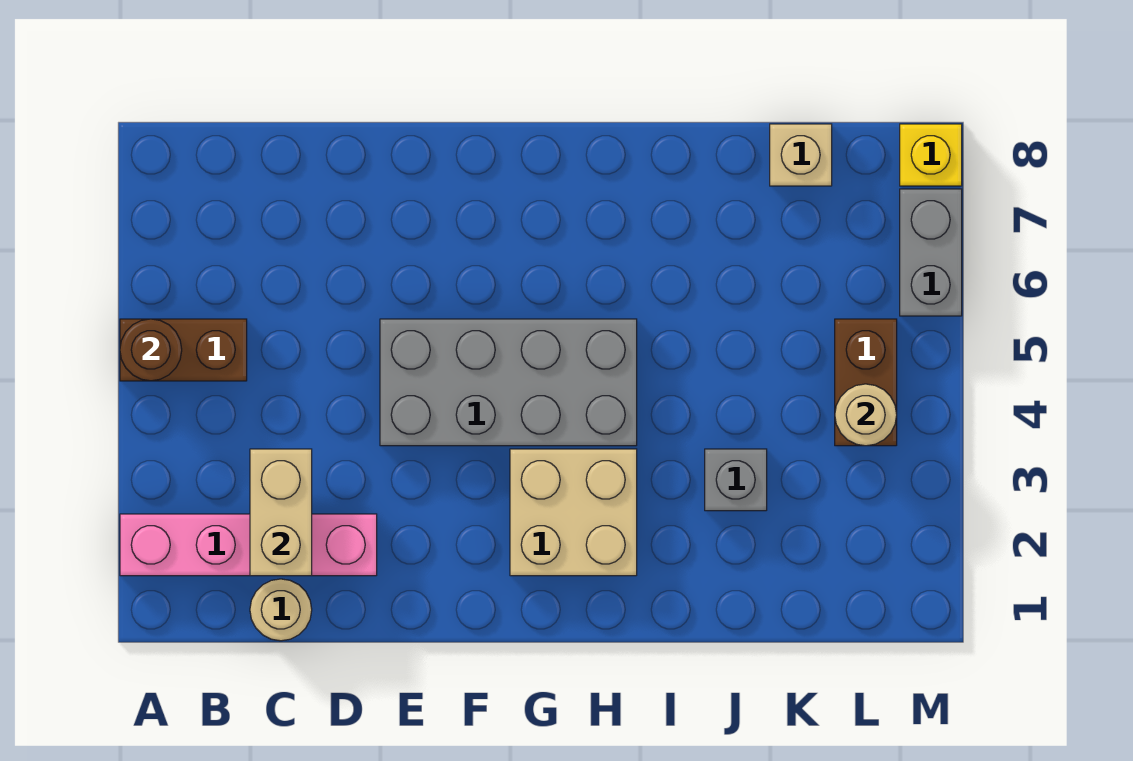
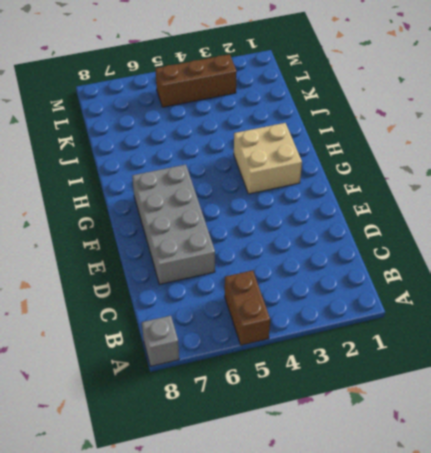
grey 1x1 brick [142,316,179,366] -> grey 1x1 brick moved to [705,449,767,511]
grey 2x4 brick [132,165,215,284] -> grey 2x4 brick moved to [380,319,637,446]
brown 1x3 brick [156,54,237,107] -> brown 1x2 brick [835,319,897,446]
none -> pink 1x4 brick [120,514,377,576]
none -> tan 1x1 round brick [250,579,312,641]
none -> tan 1x1 brick [770,124,832,186]

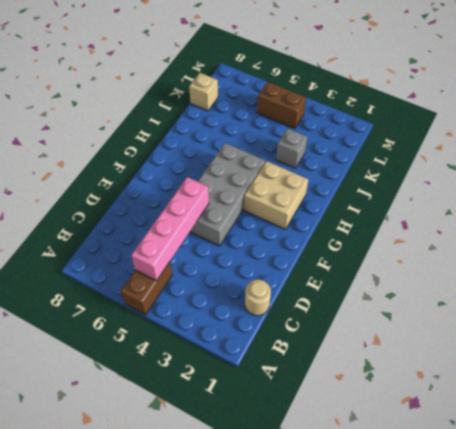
pink 1x4 brick [131,177,209,281] -> pink 1x4 brick moved to [120,514,377,576]
none -> grey 1x2 brick [900,189,962,316]
none -> yellow 1x1 brick [900,124,962,186]
none -> brown 1x1 round brick [120,319,182,381]

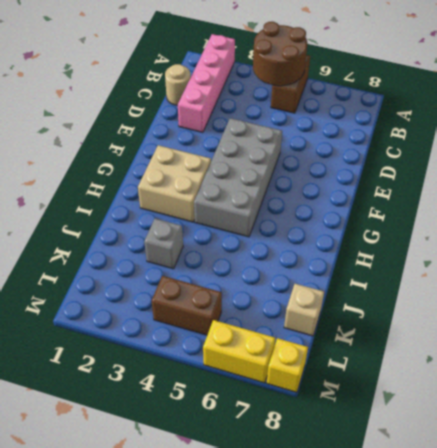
brown 2x2 round brick [253,22,307,86] -> brown 1x1 round brick [120,319,182,381]
yellow 1x2 brick [203,320,275,383] -> grey 1x2 brick [900,189,962,316]
none -> tan 1x2 brick [250,449,312,576]
none -> tan 1x1 round brick [835,384,897,446]

